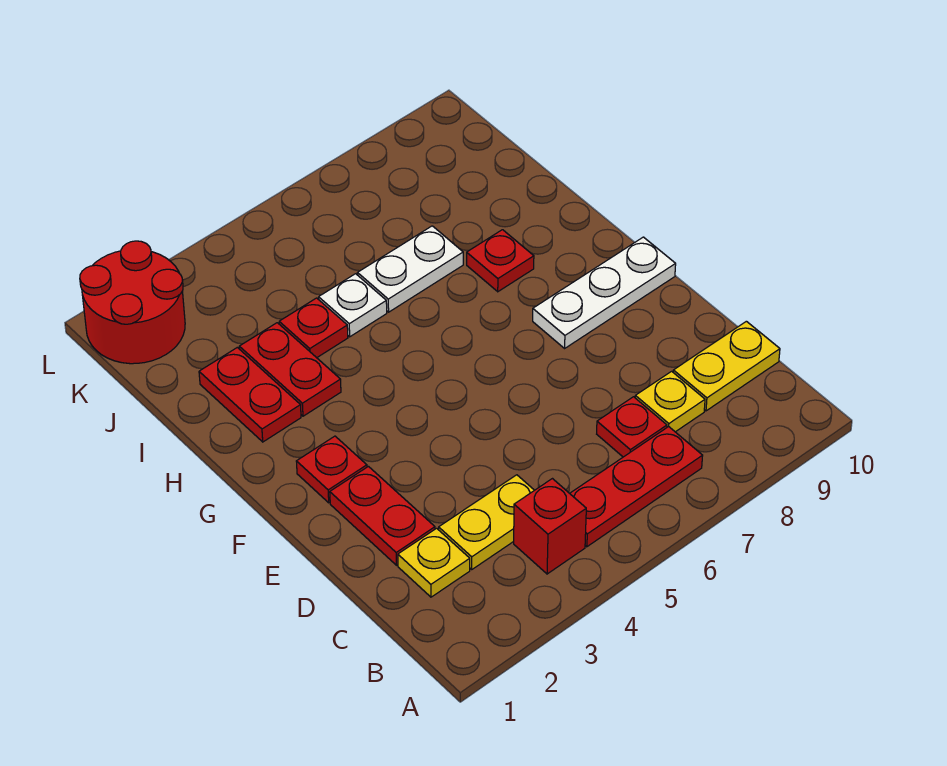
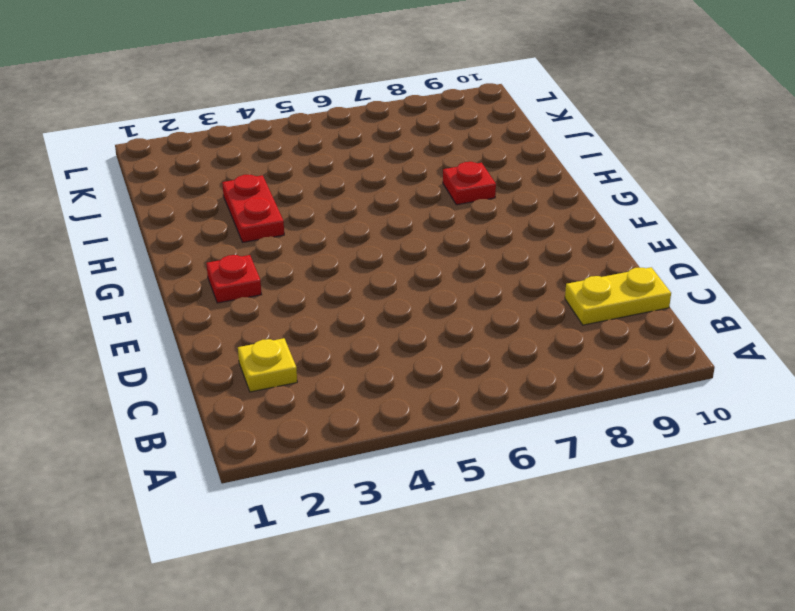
none -> red 1x1 brick [514,479,586,574]
none -> red 1x3 plate [570,427,703,547]
none -> yellow 1x2 plate [439,475,534,569]

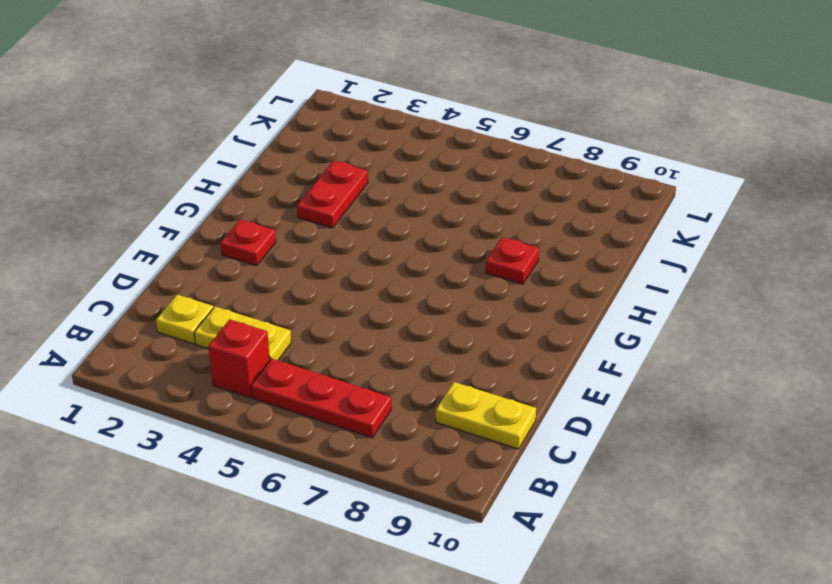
none -> red 1x1 plate [597,397,667,457]
none -> yellow 1x1 plate [635,371,705,432]
none -> red 1x2 plate [330,466,435,565]

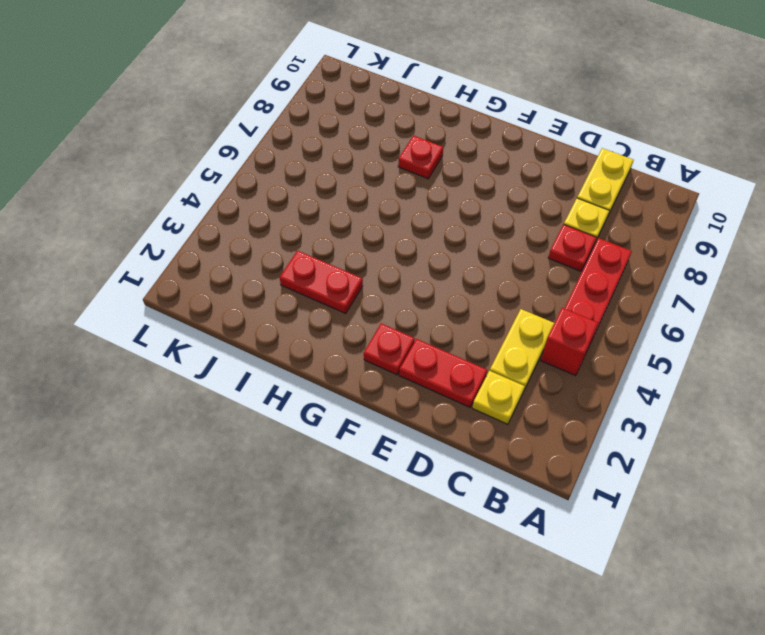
none -> white 1x3 plate [533,237,676,348]
none -> red 1x2 plate [199,347,301,442]
none -> red 1x1 plate [279,298,348,358]

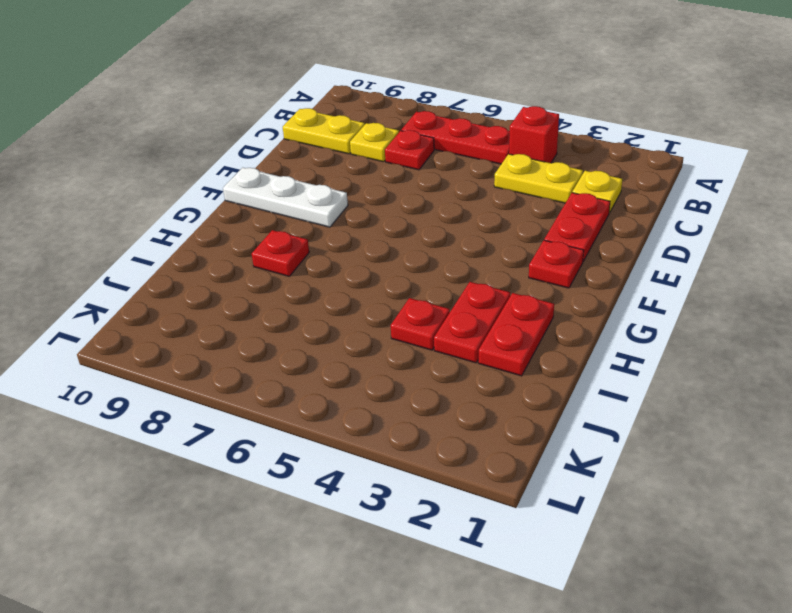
none -> white 1x1 plate [319,274,387,337]
none -> white 1x2 plate [358,226,463,312]
none -> red 2x2 round brick [80,241,185,364]

